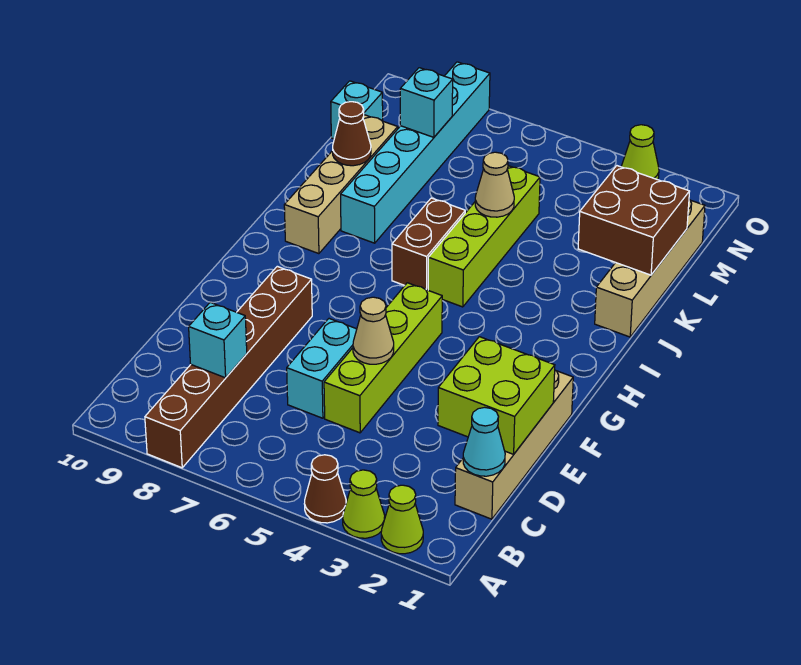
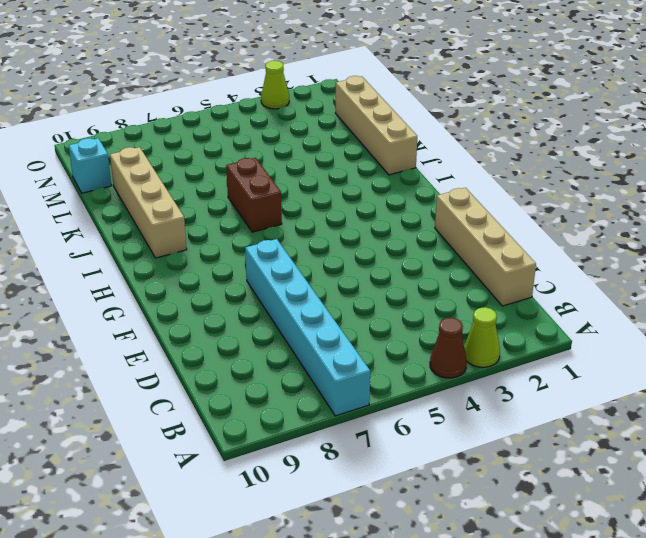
cyan 1x6 brick [245,239,370,416] -> cyan 1x6 brick moved to [341,62,490,243]
none -> lime 1x1 cone [381,485,423,554]
none -> brown 1x6 brick [145,266,312,468]
none -> lime 1x4 brick [324,283,442,433]

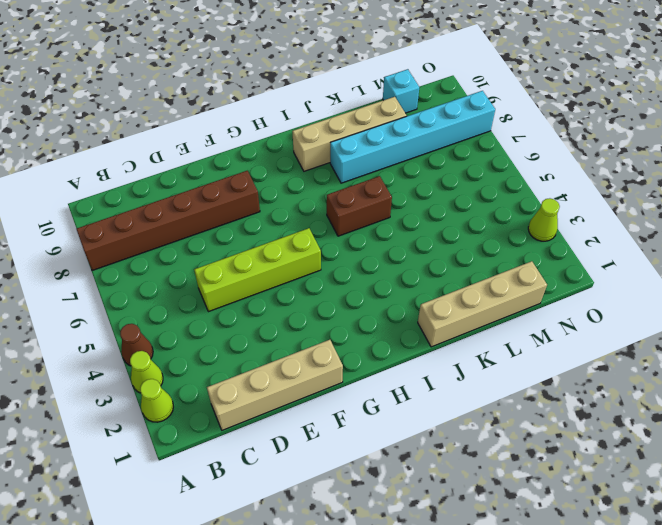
none -> cyan 1x2 brick [287,319,357,418]
none -> lime 1x4 brick [428,166,540,307]
none -> cyan 1x1 cone [463,407,505,476]

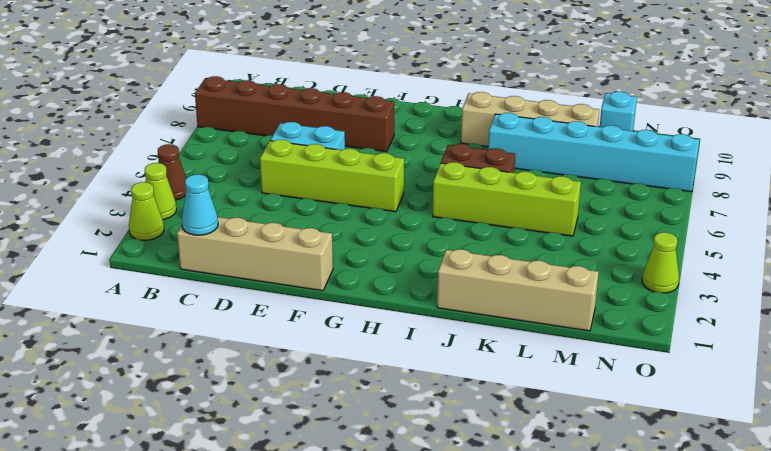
none -> cyan 1x1 brick [189,302,247,378]
none -> lime 2x2 brick [438,337,555,454]
none -> tan 1x1 cone [353,297,394,364]

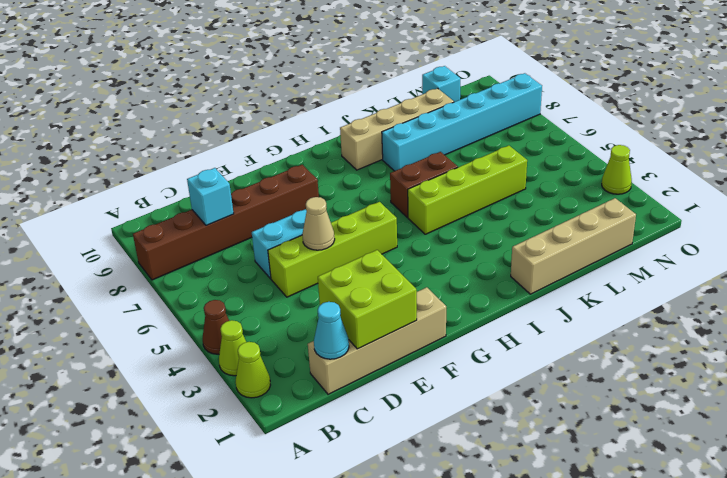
none -> brown 2x2 brick [578,166,690,275]
none -> tan 1x1 cone [475,152,514,217]
none -> brown 1x1 cone [333,102,371,166]

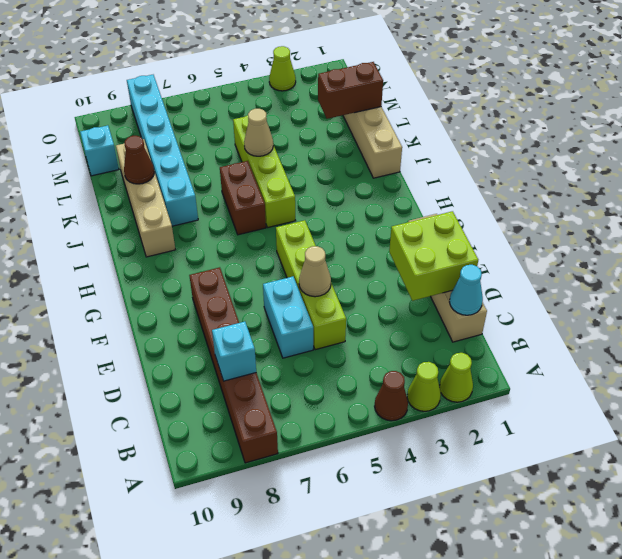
brown 1x2 brick [318,62,383,119] -> brown 2x2 brick [578,166,690,275]
none -> cyan 1x1 brick [400,68,453,137]

